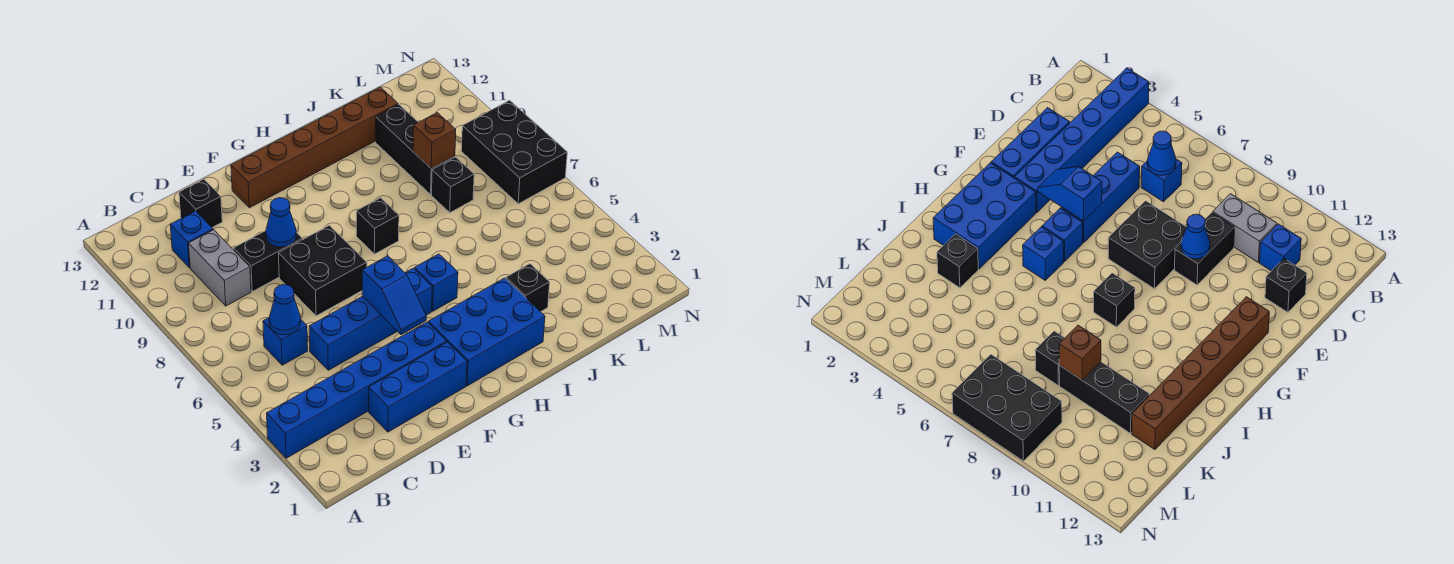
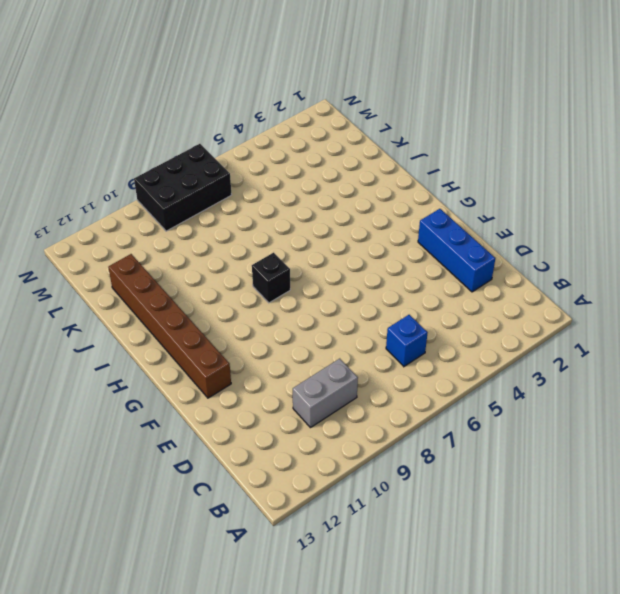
none -> blue 1x6 brick [267,322,446,458]
none -> blue 1x1 brick [170,211,213,268]
none -> blue 1x3 brick [309,296,397,370]

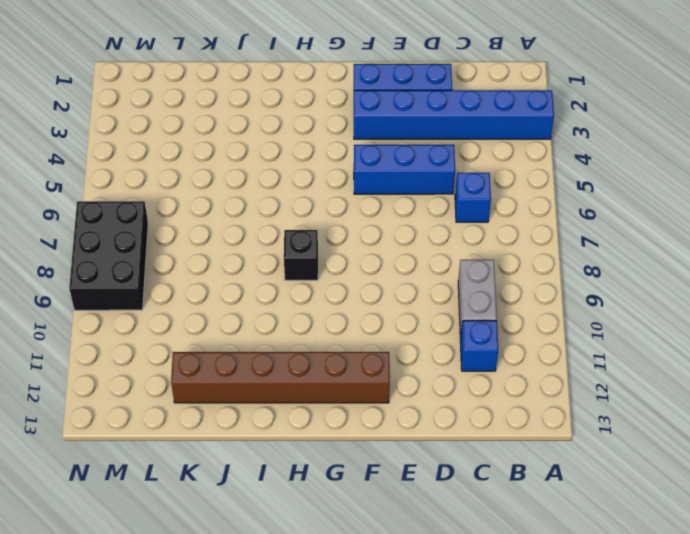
none -> black 1x2 brick [233,231,303,292]
none -> black 1x1 brick [179,179,222,227]
none -> black 2x2 brick [278,225,367,316]

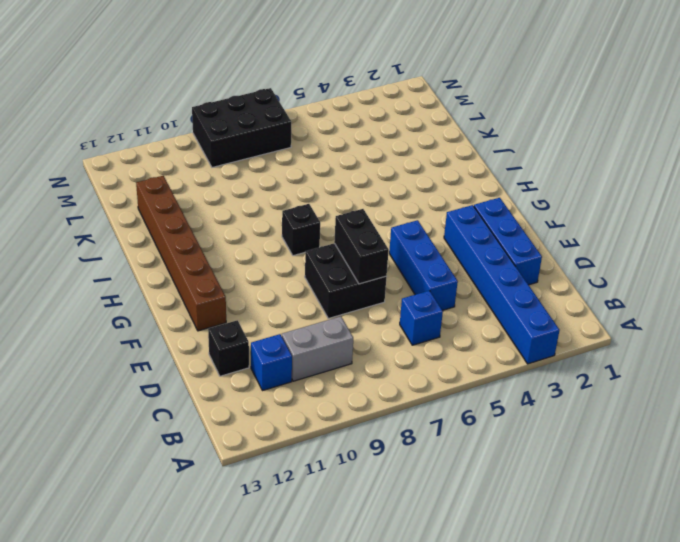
black 1x2 brick [334,209,389,284] -> black 1x2 brick moved to [233,231,303,292]
none -> blue 2x3 brick [428,278,545,386]
none -> blue 1x1 brick [405,268,432,315]
none -> blue 1x1 brick [414,254,458,311]

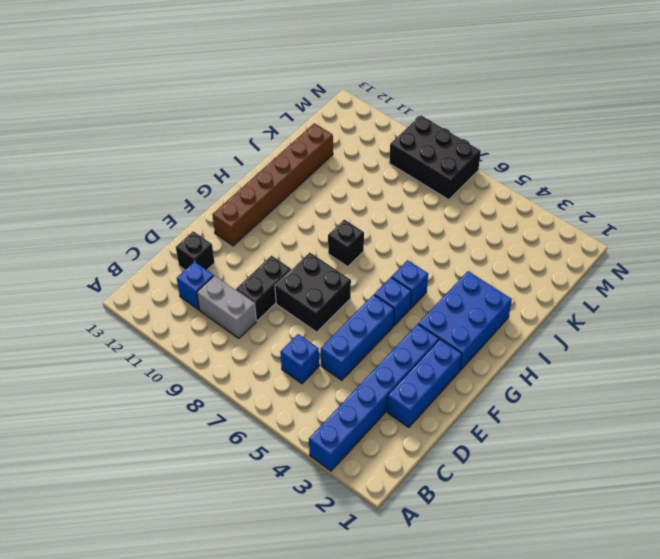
none -> black 1x1 brick [506,264,550,312]
none -> black 1x1 brick [432,157,474,213]
none -> black 1x3 brick [375,104,455,194]

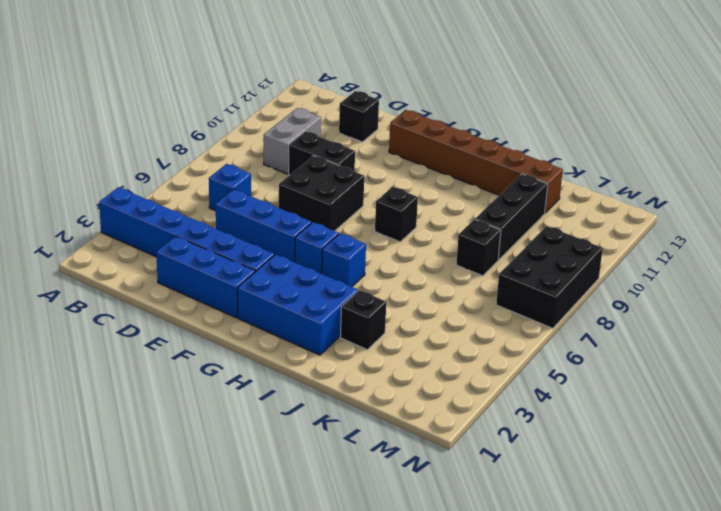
none -> blue 1x1 brick [170,211,213,268]
none -> blue 1x1 cone [269,285,301,335]
none -> blue 1x1 cone [266,198,296,247]

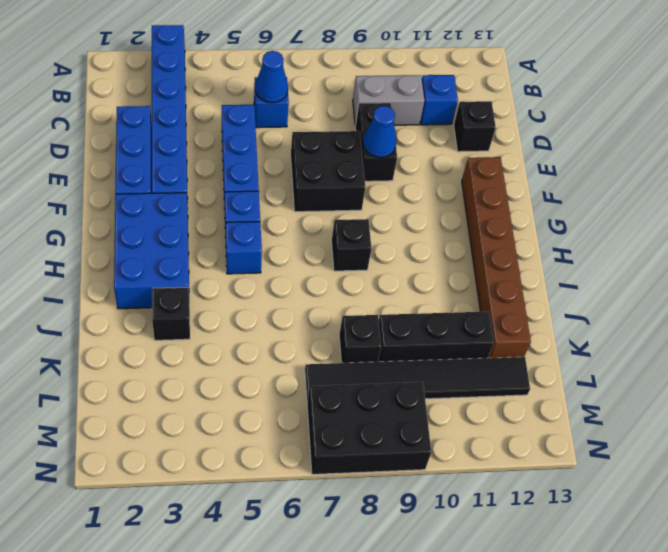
black 1x6 tile [305,357,530,402] -> none
none -> blue 1x2 slope [362,256,426,335]
none -> brown 1x1 brick [413,113,456,168]

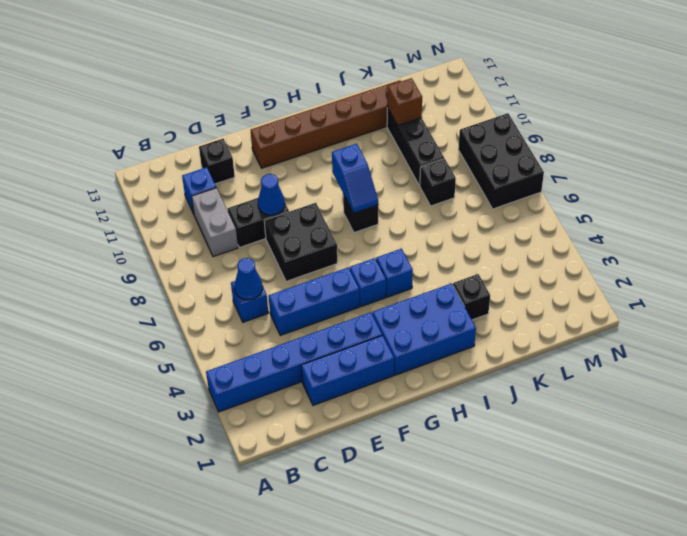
blue 1x2 slope [332,144,378,213] -> blue 1x2 slope moved to [362,256,426,335]
brown 1x1 brick [387,78,422,125] -> brown 1x1 brick moved to [413,113,456,168]

